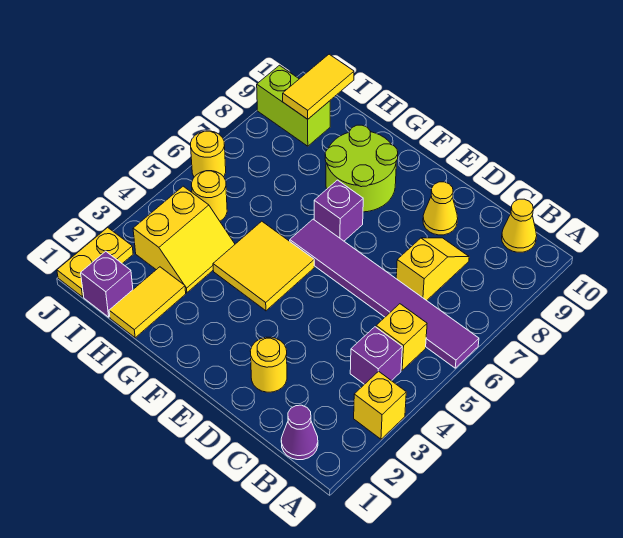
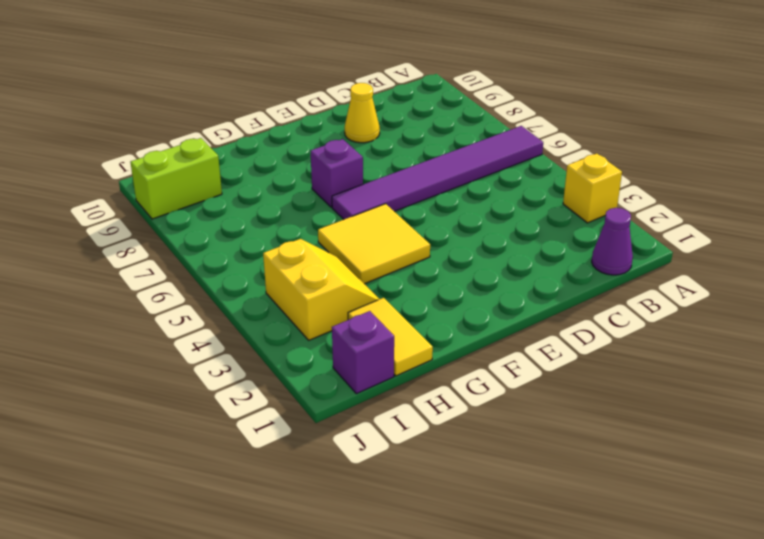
none -> purple 1x1 brick [350,327,402,384]
none -> yellow 1x1 brick [376,304,427,370]
none -> yellow 1x1 cone [502,199,537,252]

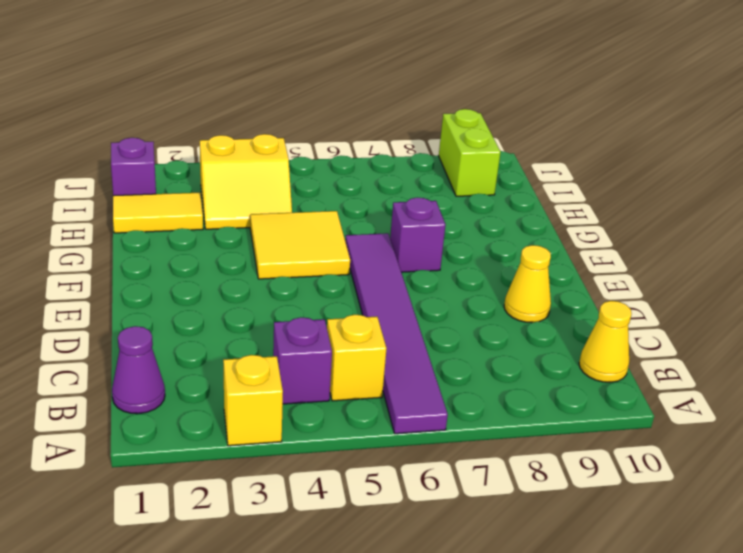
none -> yellow 1x2 slope [396,238,469,301]
none -> yellow 1x1 round brick [250,337,287,392]
none -> lime 2x2 round brick [325,125,398,212]

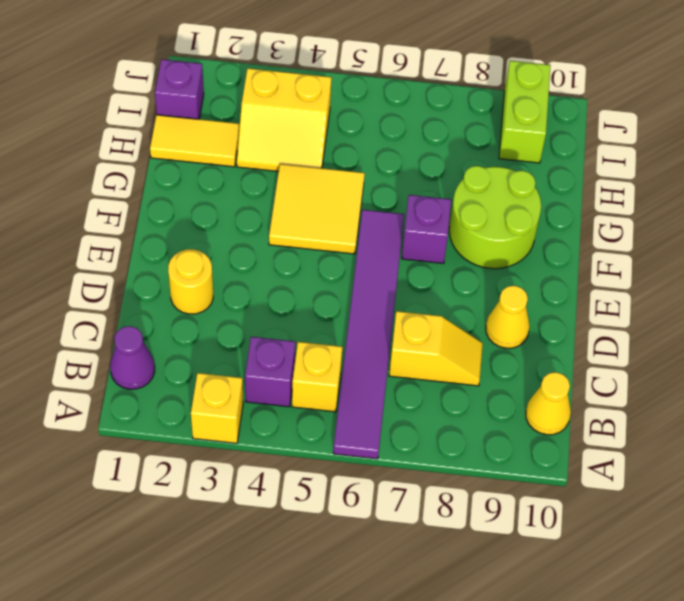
none -> yellow 1x1 round brick [192,171,227,221]
none -> yellow 1x2 plate [57,228,133,297]
none -> yellow 1x1 round brick [191,131,226,177]

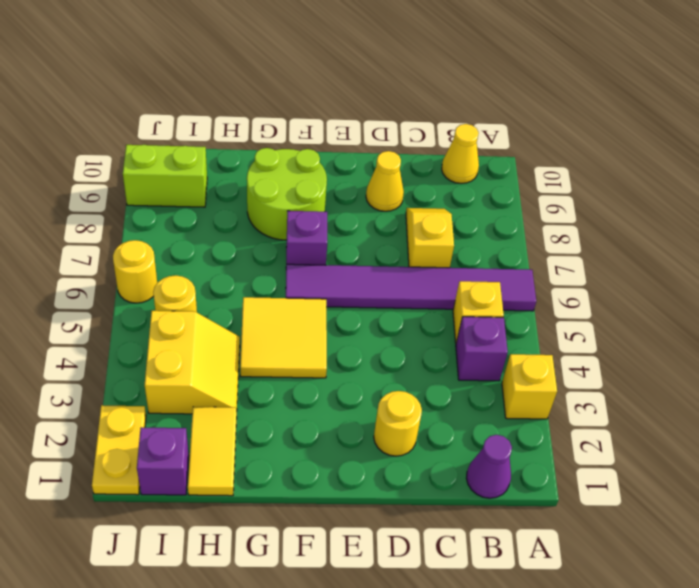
none -> yellow 1x2 tile [283,54,354,119]

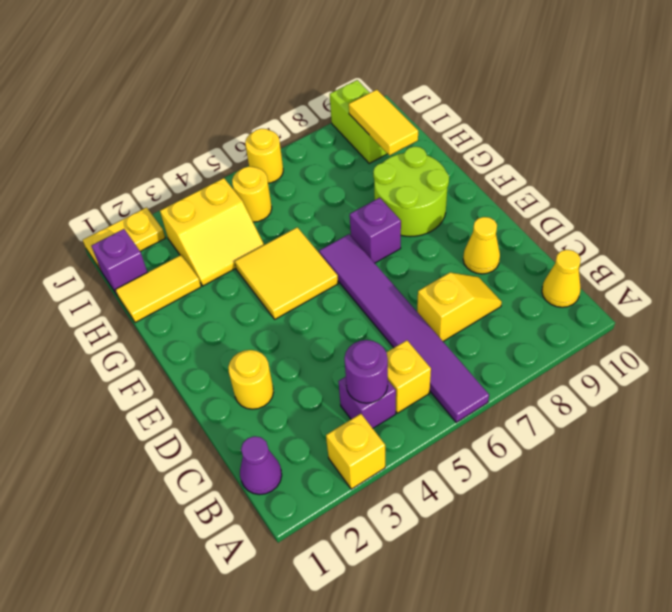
purple 1x1 round brick [344,340,388,403] -> none
yellow 1x2 tile [349,90,418,156] -> yellow 1x2 tile turned to [283,54,354,119]

